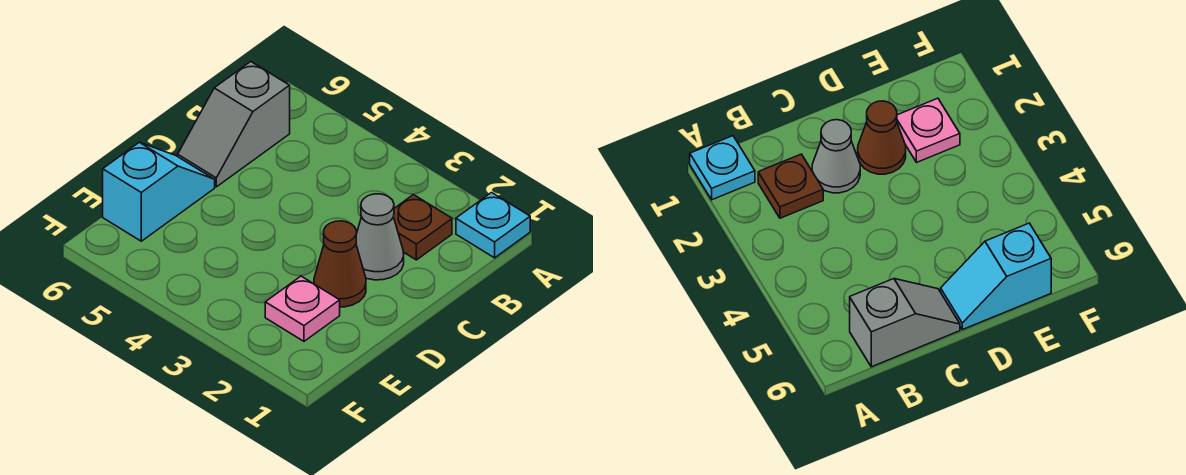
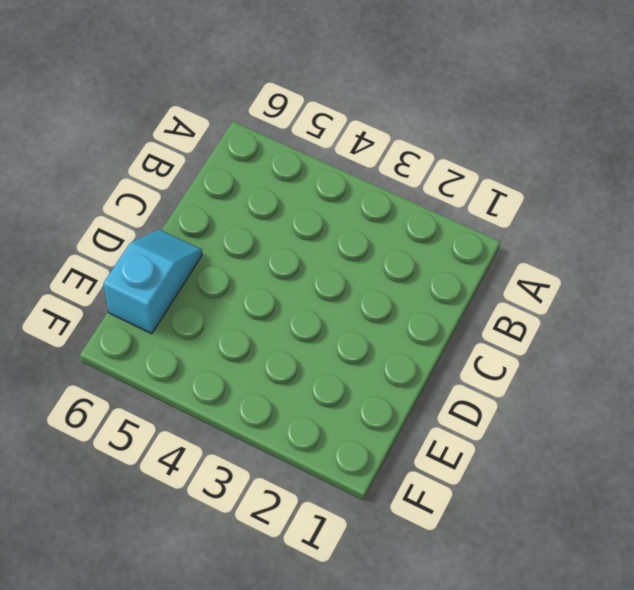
none -> cyan 1x1 plate [456,193,530,258]
none -> brown 1x1 plate [394,195,452,260]

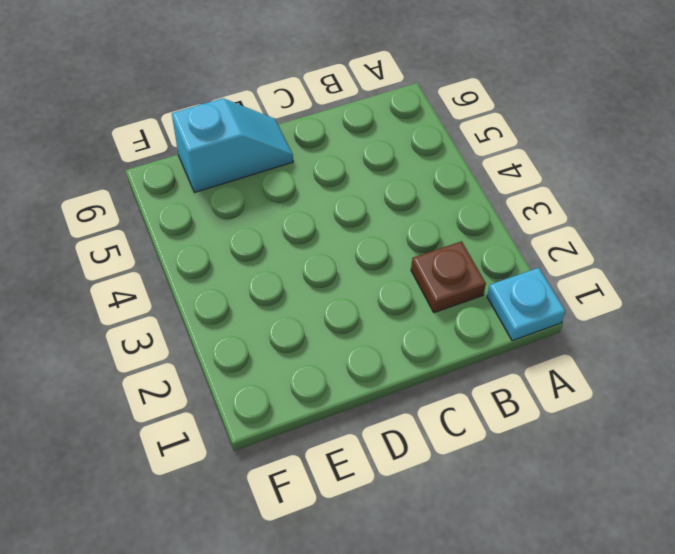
none -> grey 1x2 slope [178,62,290,187]
none -> grey 1x1 cone [356,194,404,280]

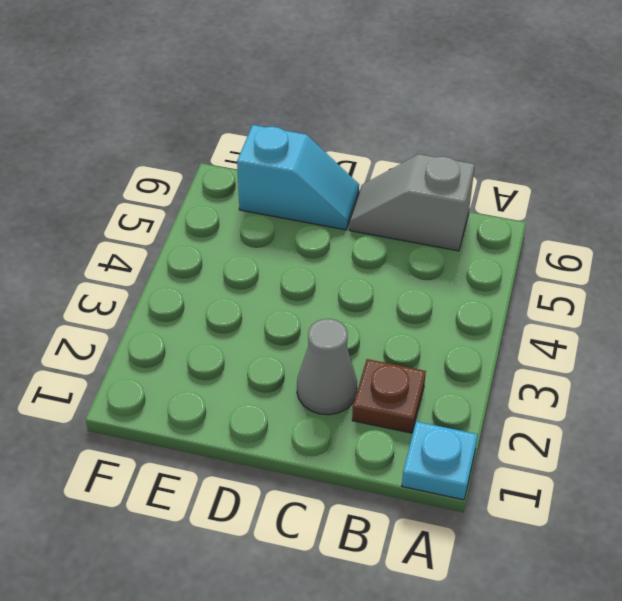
none -> brown 1x1 cone [314,221,366,307]
none -> pink 1x1 plate [265,276,340,341]

